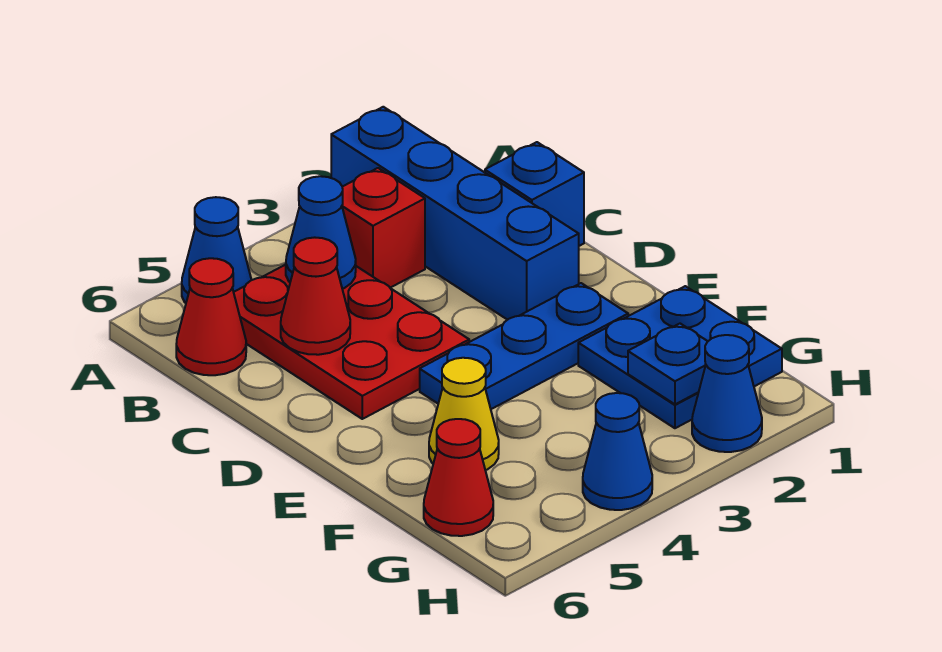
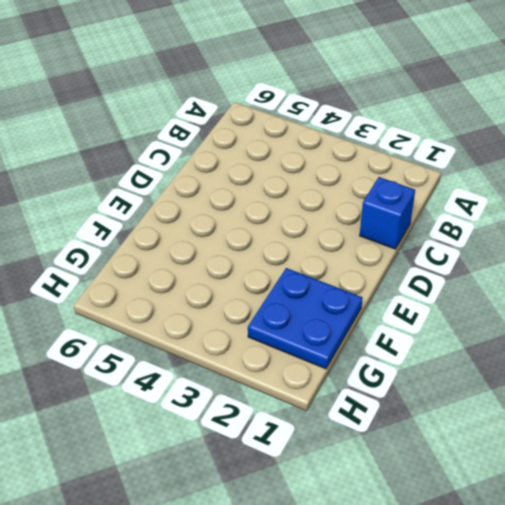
none -> blue 1x4 brick [331,107,579,320]
none -> blue 1x1 cone [182,197,251,303]
none -> red 1x1 brick [342,168,425,288]

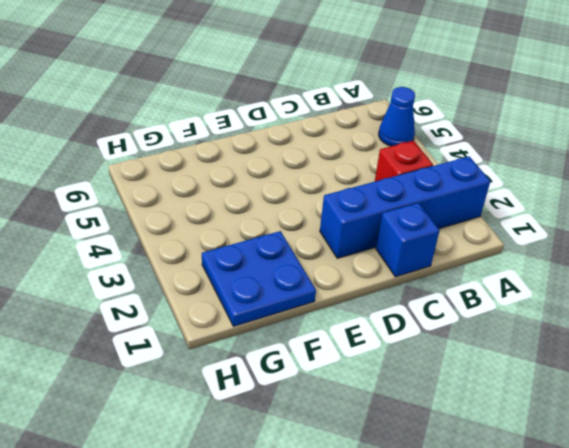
none -> red 2x3 plate [234,265,469,419]
none -> red 1x1 cone [176,258,246,375]
none -> blue 1x3 plate [420,283,628,409]

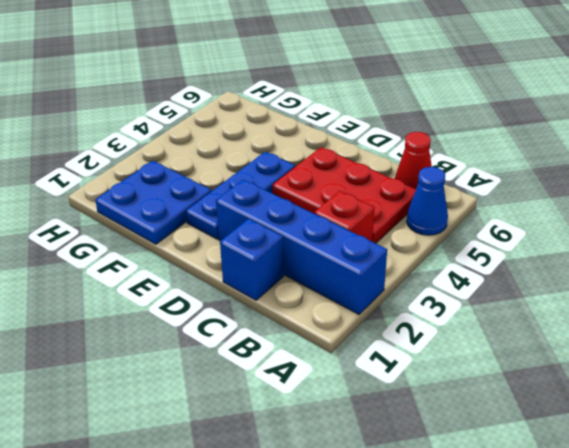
none -> yellow 1x1 cone [429,358,499,470]
none -> red 1x1 cone [424,419,493,536]
none -> blue 1x1 cone [692,335,762,452]

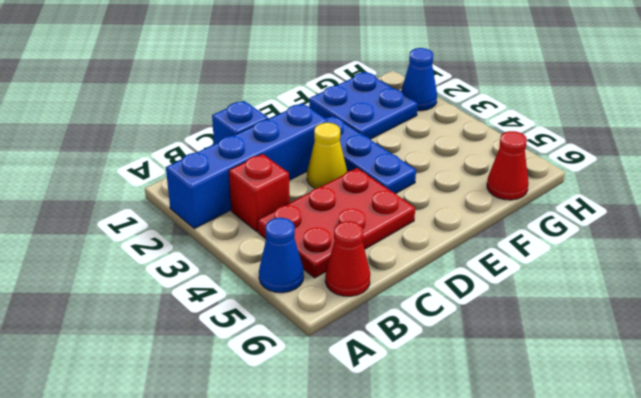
yellow 1x1 cone [307,123,347,189] -> yellow 1x1 cone moved to [429,358,499,470]
none -> blue 1x1 cone [583,393,652,510]
none -> blue 1x1 cone [286,176,356,289]
none -> red 1x1 cone [281,237,350,355]

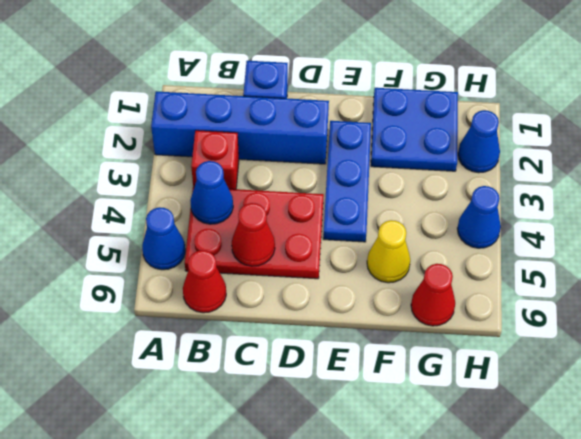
none -> blue 1x1 plate [628,324,708,404]

